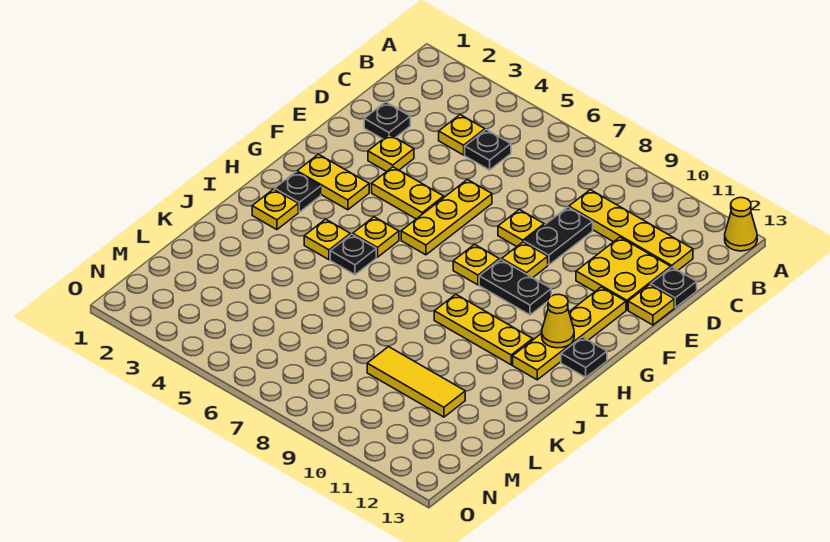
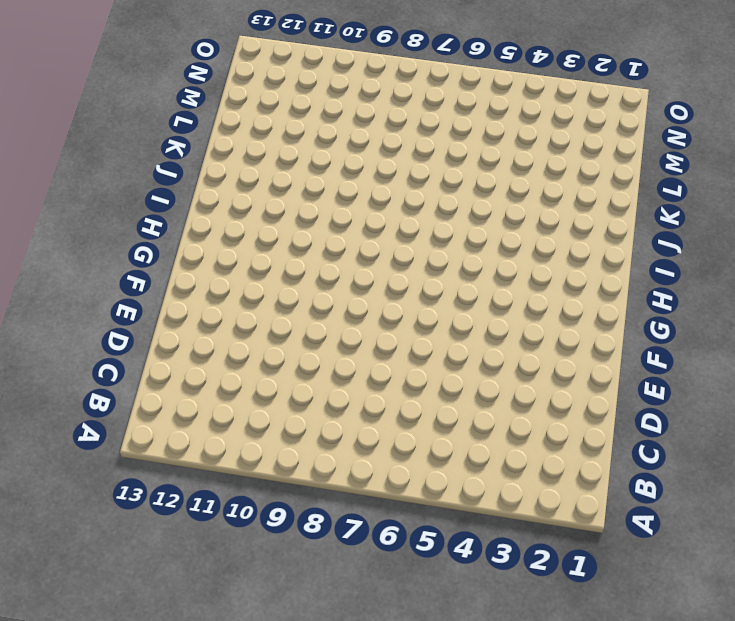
none -> yellow 1x1 cone [725,198,757,251]
none -> yellow 1x1 plate [439,115,485,155]
none -> black 1x1 plate [465,130,511,170]

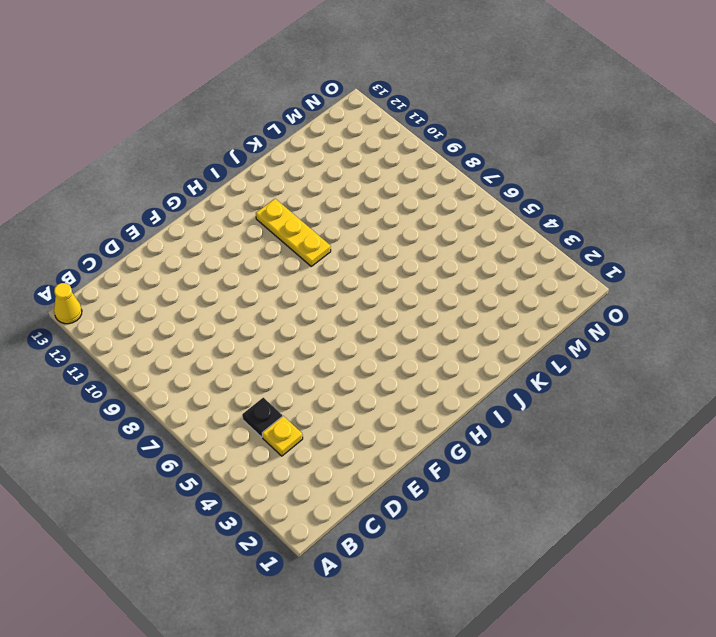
none -> yellow 1x4 plate [569,190,693,270]
none -> black 1x1 plate [364,102,410,139]
none -> black 1x2 plate [524,207,593,265]

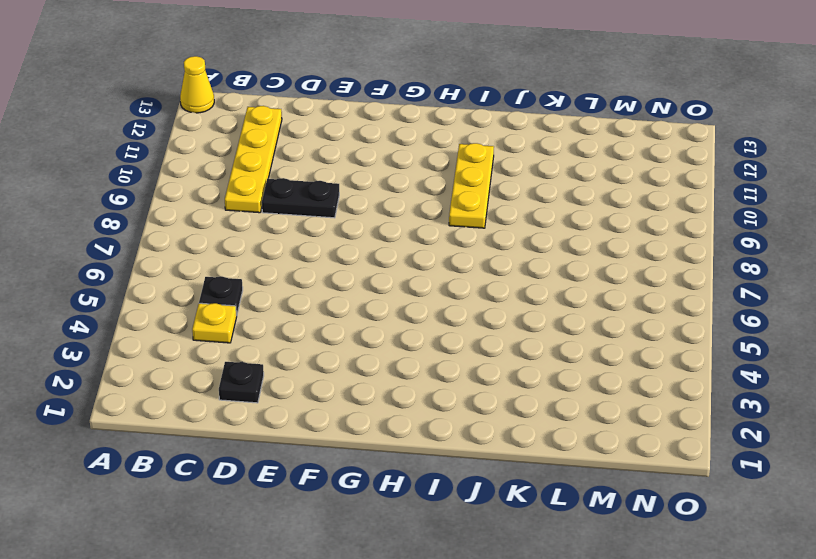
none -> yellow 2x2 plate [576,237,671,310]
none -> black 1x1 plate [651,267,697,308]
none -> yellow 1x1 plate [368,134,414,172]

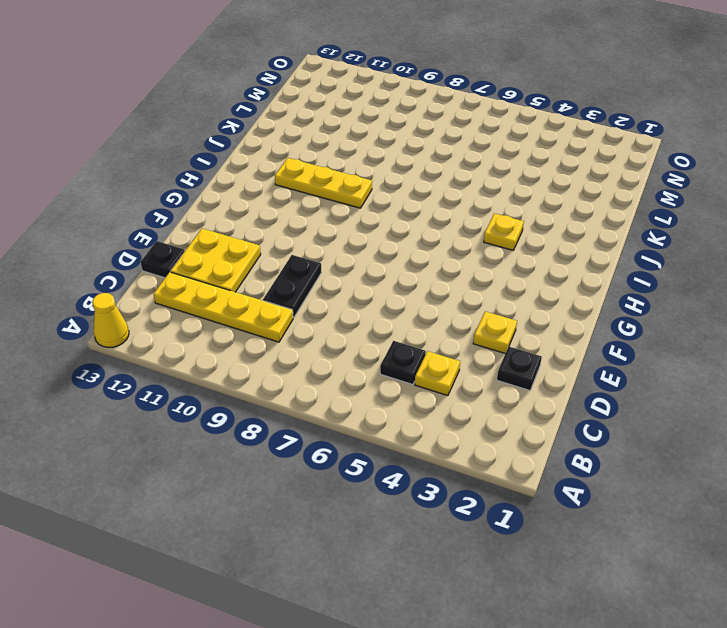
none -> yellow 1x3 plate [401,180,492,255]
none -> yellow 1x1 plate [498,210,544,247]
none -> yellow 1x1 plate [628,285,674,325]

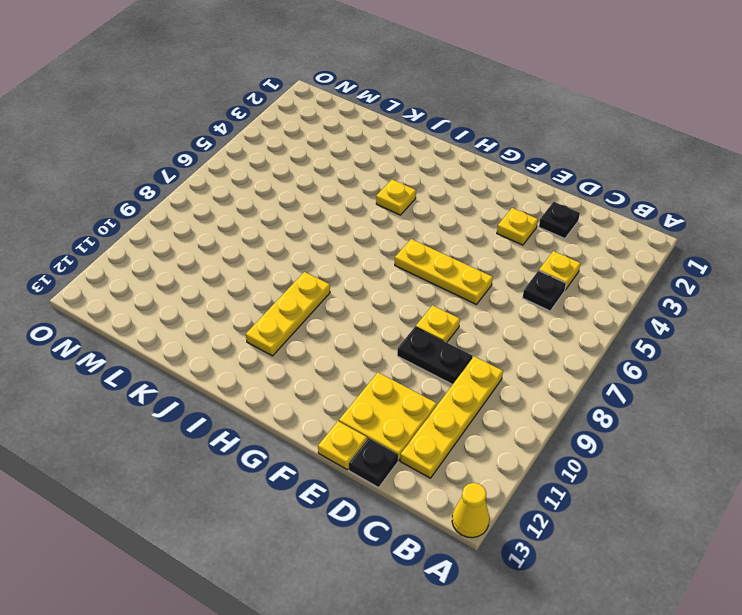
none -> yellow 1x2 plate [372,167,444,219]
none -> yellow 1x1 plate [502,242,548,278]
none -> yellow 1x4 plate [513,287,626,380]

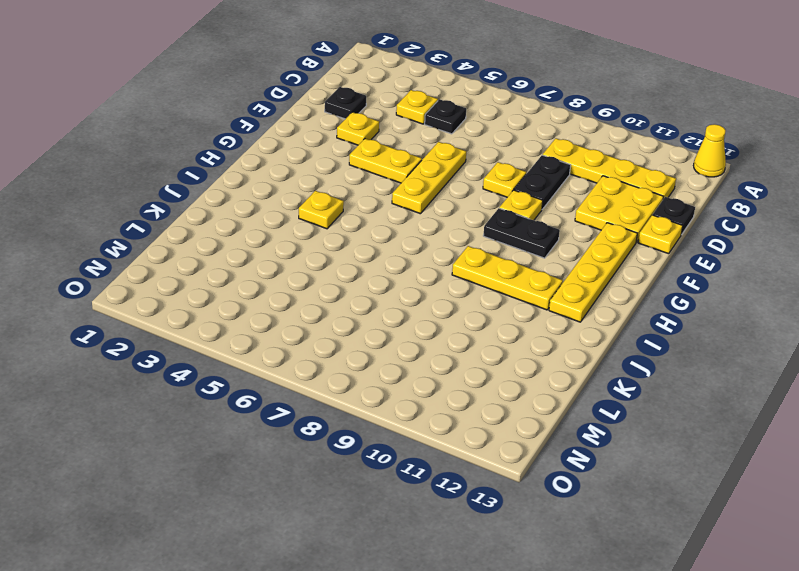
none -> yellow 1x2 plate [297,154,369,210]
none -> yellow 1x1 plate [453,244,499,285]
none -> black 1x1 plate [275,172,321,212]

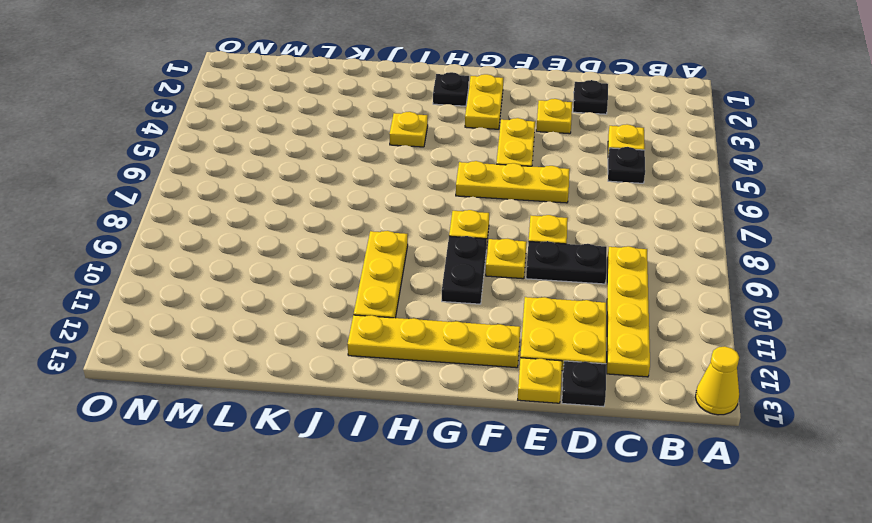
none -> yellow 1x1 plate [353,217,399,257]
none -> black 1x1 plate [561,337,607,377]
none -> yellow 1x1 plate [252,189,298,230]

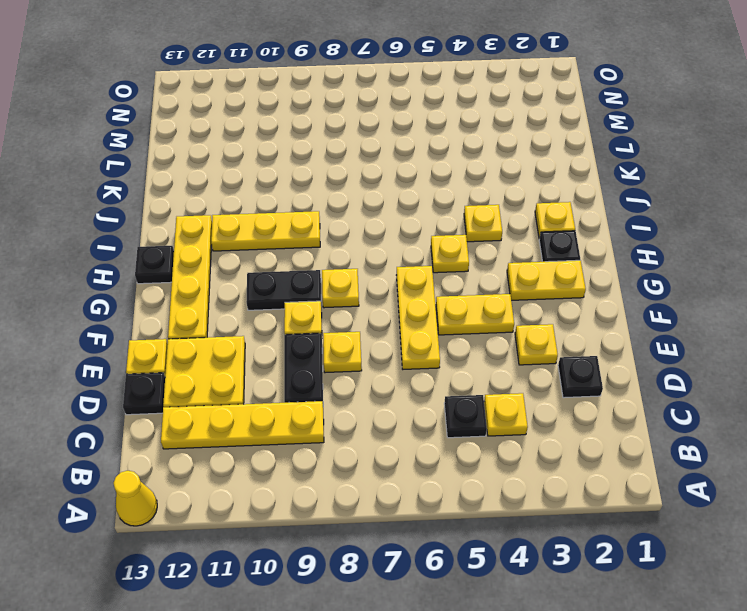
none -> black 1x1 plate [330,234,376,275]
none -> yellow 1x3 tile [367,347,465,417]
none -> yellow 1x1 cone [542,294,574,348]

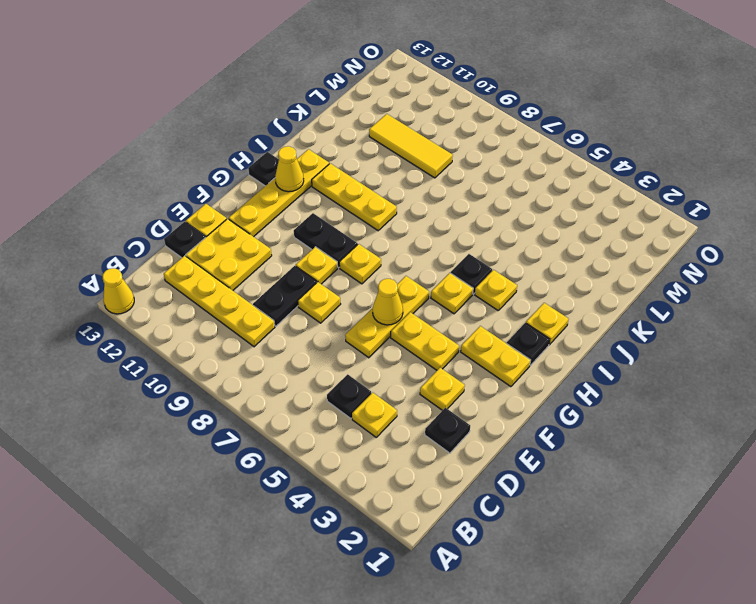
yellow 1x1 cone [373,279,403,325] -> none

